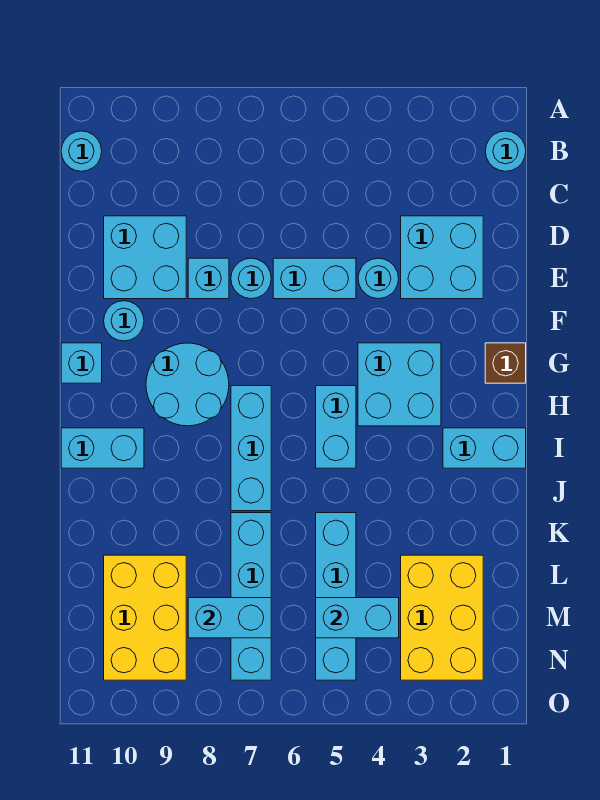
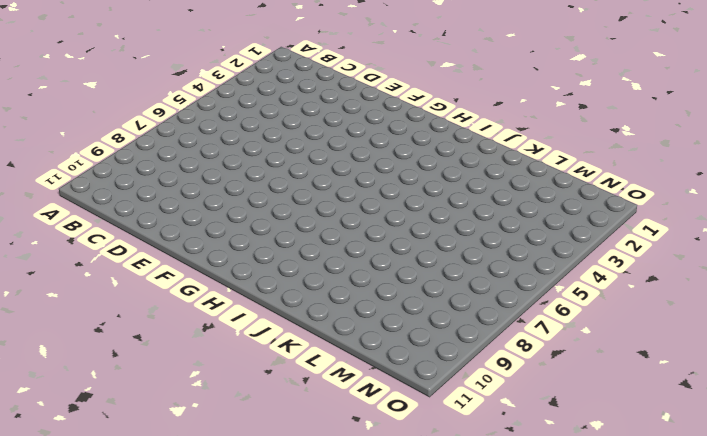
none -> cyan 1x1 round brick [485,131,526,171]
none -> cyan 1x1 round brick [61,131,102,171]
none -> cyan 2x2 brick [401,216,483,299]

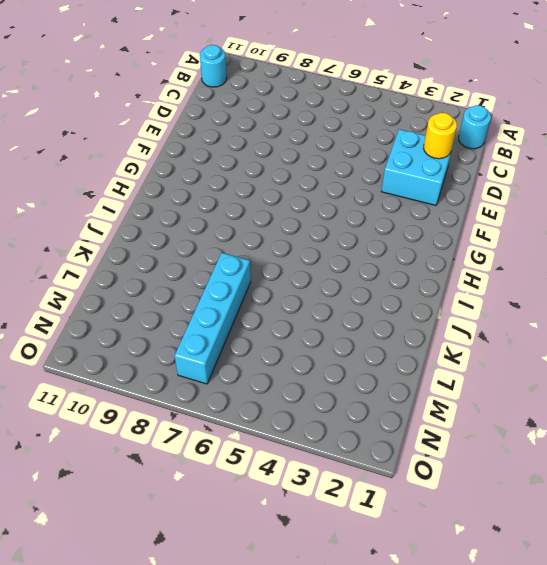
yellow 1x1 round brick [424,113,457,159] -> none
none -> cyan 2x2 brick [104,216,186,299]
none -> cyan 1x1 round brick [358,258,398,299]
none -> cyan 1x2 brick [273,258,356,299]

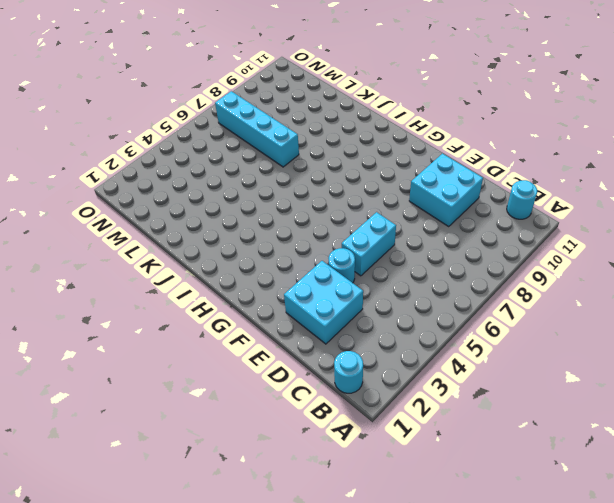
none -> cyan 1x1 round brick [231,258,271,299]
none -> cyan 1x1 brick [188,258,229,299]
none -> cyan 1x1 round brick [104,301,144,341]

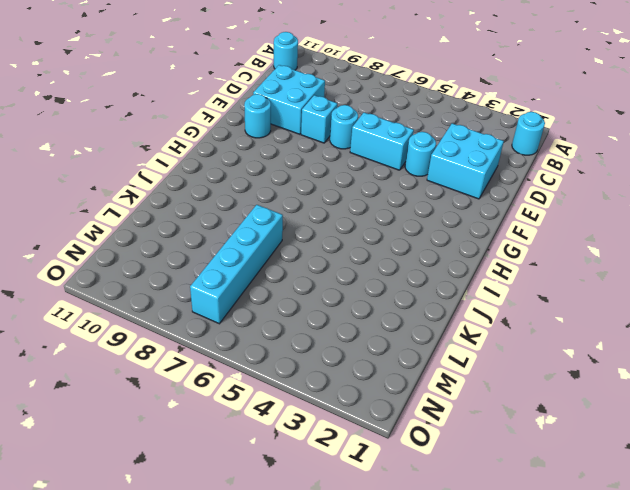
none -> brown 1x1 brick [485,343,526,383]
none -> cyan 2x2 brick [358,343,441,426]
none -> cyan 2x2 round brick [146,343,229,426]

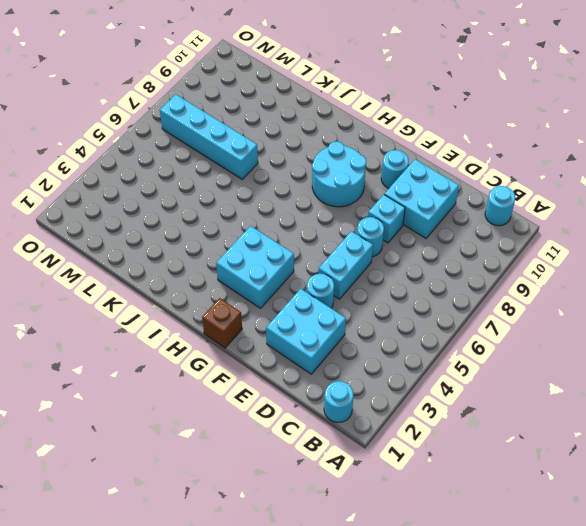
none -> cyan 1x1 brick [61,343,102,383]
none -> cyan 1x2 brick [316,386,356,468]
none -> cyan 1x3 brick [231,386,271,511]

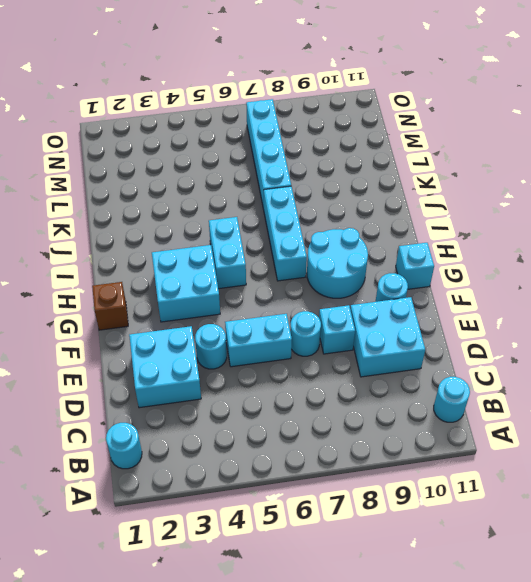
none -> cyan 1x2 brick [443,428,526,468]
none -> cyan 1x2 brick [61,428,144,468]
none -> cyan 1x4 brick [316,513,356,680]

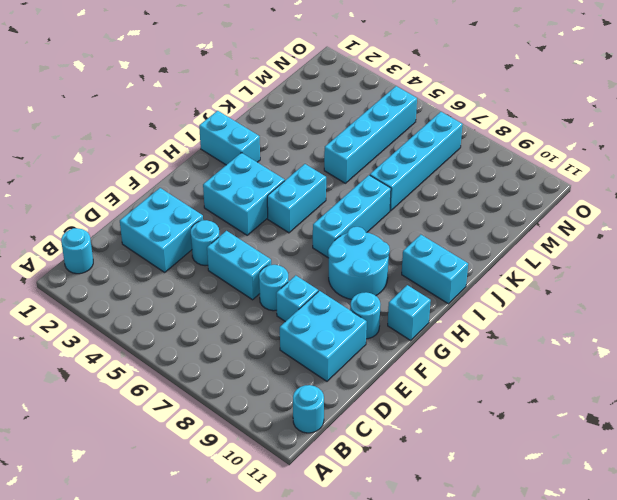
none -> brown 1x1 brick [485,343,526,383]
none -> yellow 2x3 brick [401,555,483,680]
none -> yellow 2x3 brick [104,555,186,680]

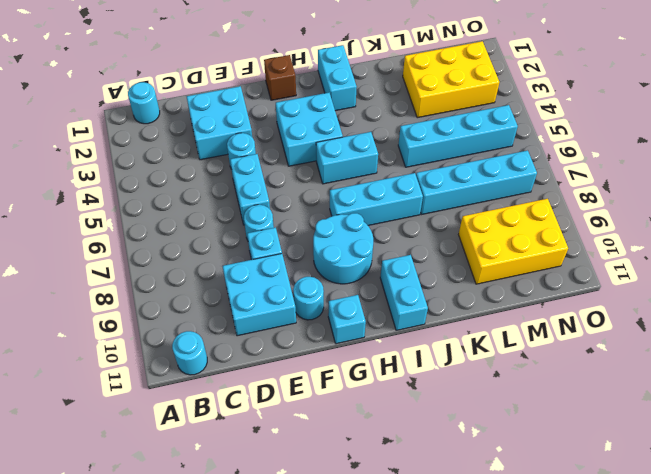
none -> cyan 1x2 brick [316,598,399,638]
none -> cyan 1x2 brick [188,598,271,638]

